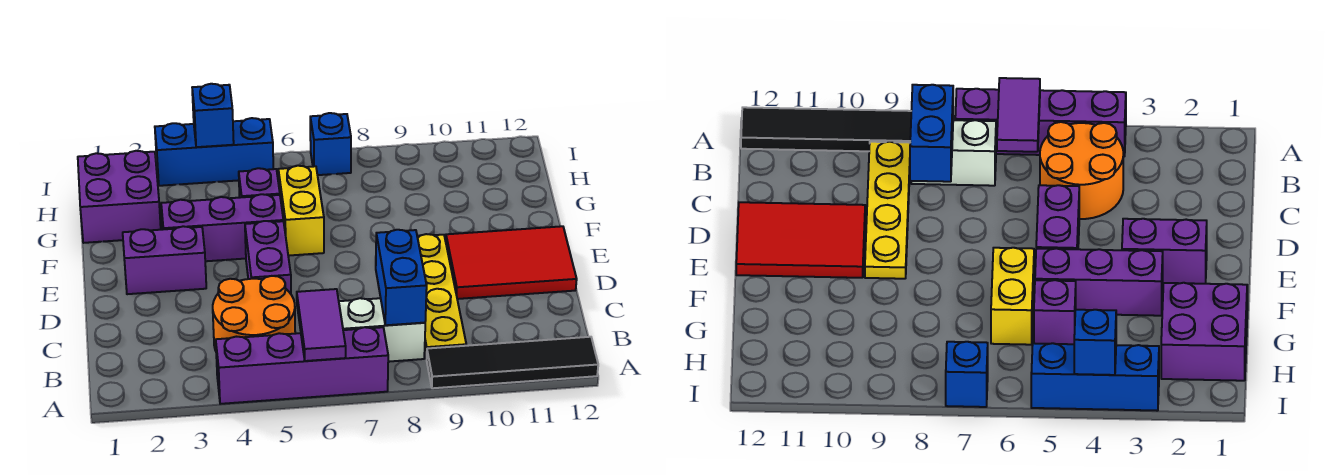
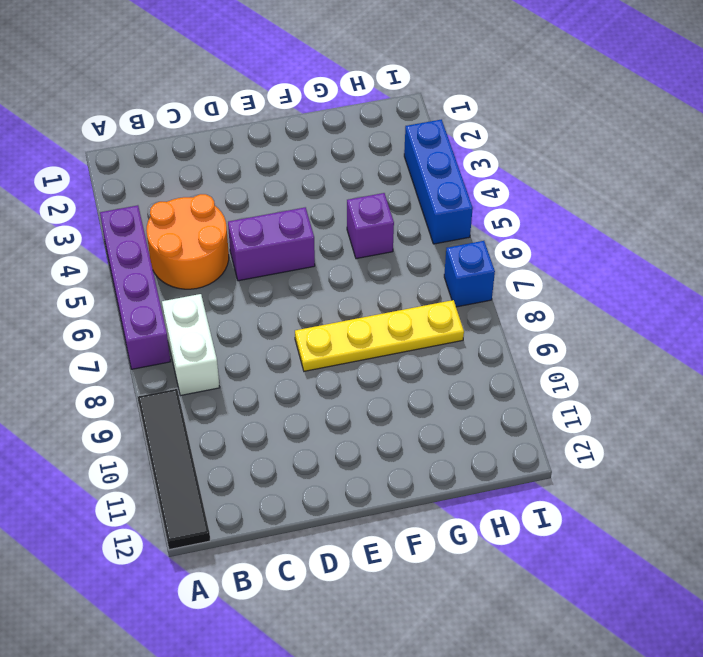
yellow 1x4 plate [295,300,464,371] -> yellow 1x4 plate moved to [417,234,466,359]
none -> red 2x3 tile [446,226,577,299]
none -> purple 1x2 brick [123,226,206,294]
none -> purple 1x3 brick [161,194,283,261]

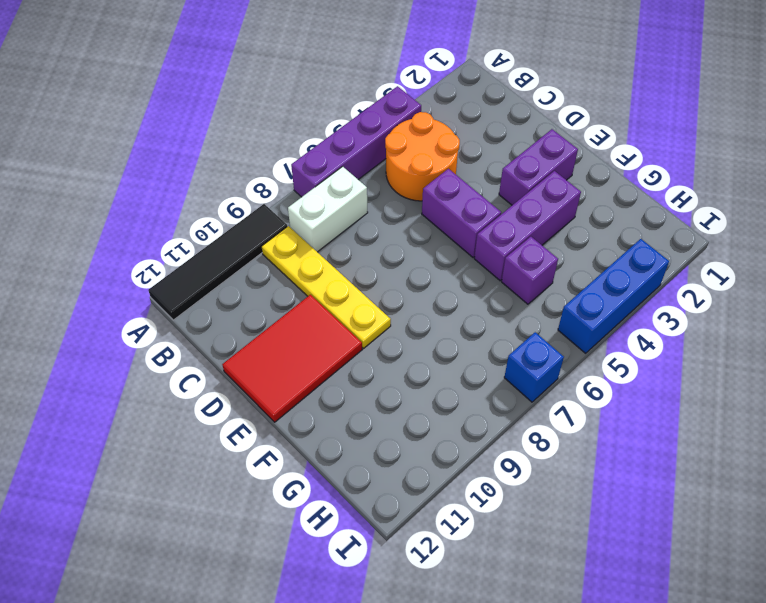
none -> yellow 1x2 brick [278,166,324,256]
none -> purple 2x2 brick [78,151,161,243]
none -> purple 1x2 tile [297,289,346,361]

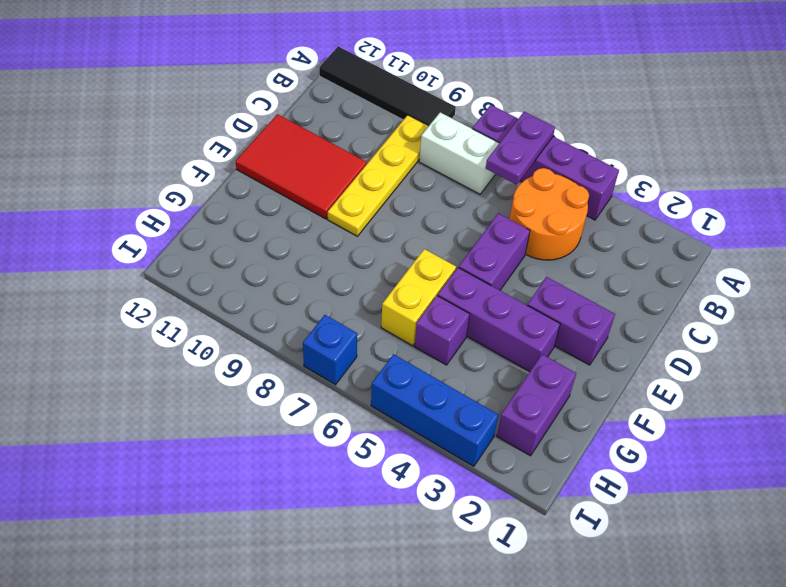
purple 1x2 plate [486,112,555,185] -> purple 1x2 tile [297,289,346,361]
purple 1x2 brick [497,354,576,456] -> purple 2x2 brick [78,151,161,243]
none -> blue 1x2 brick [376,230,427,325]
none -> blue 1x1 brick [192,84,234,147]

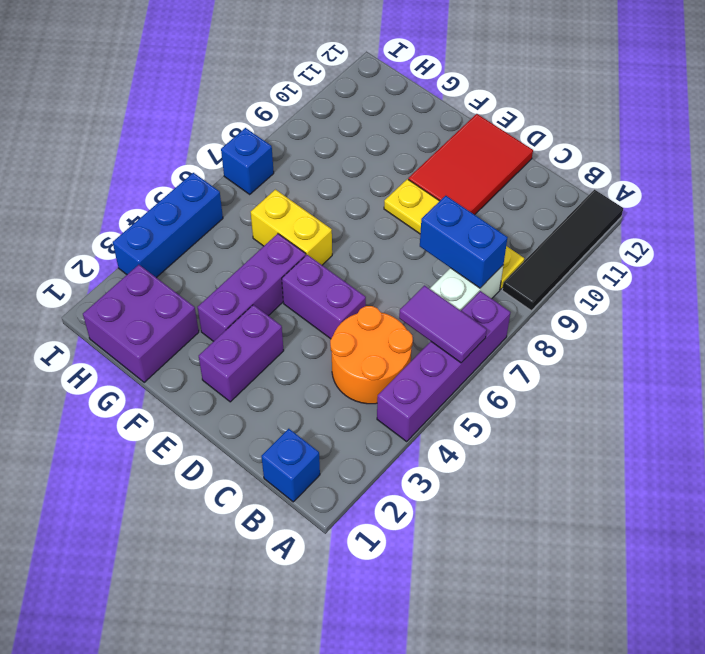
blue 1x1 brick [261,429,320,502] -> blue 1x1 brick moved to [192,84,234,147]
none -> purple 1x1 brick [239,168,280,198]

